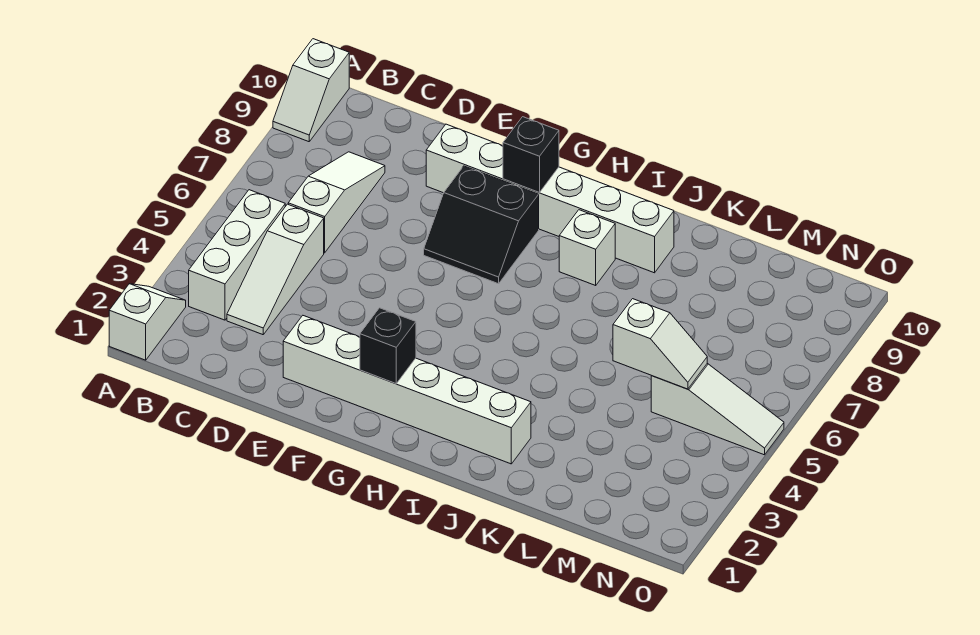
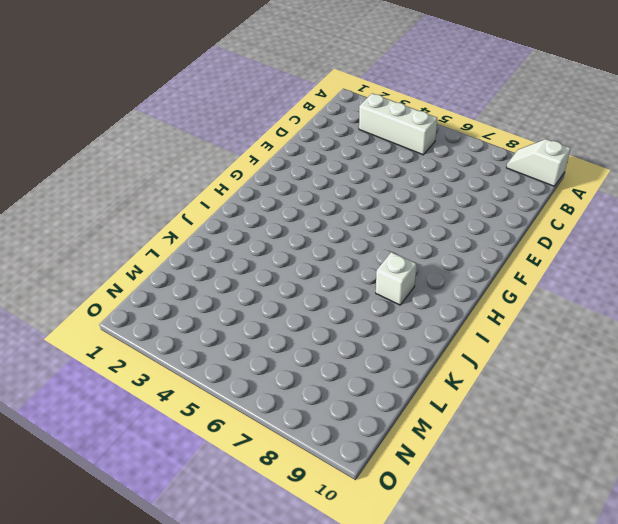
none -> white 1x2 slope [109,284,186,360]
none -> white 1x3 slope [227,204,324,335]
none -> white 1x3 slope [288,152,385,253]

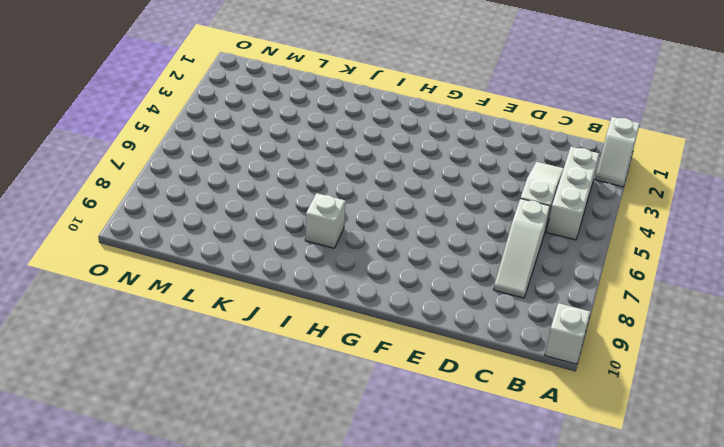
none -> white 1x6 brick [283,316,531,464]
none -> white 1x6 brick [426,124,674,273]
none -> black 2x2 slope [424,166,539,284]

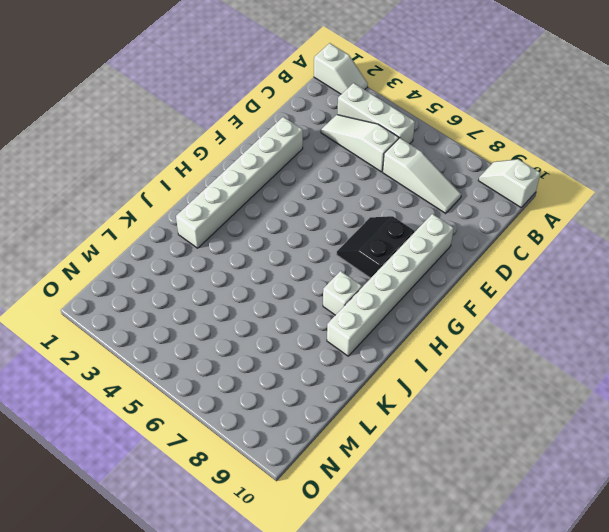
none -> white 1x3 slope [651,364,784,455]
none -> black 1x1 brick [360,308,416,384]
none -> black 1x1 brick [503,117,559,192]

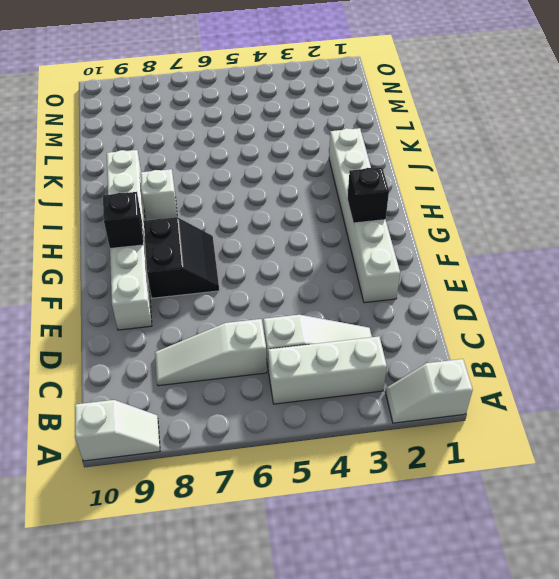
none -> white 1x3 slope [651,364,784,455]
none -> white 1x2 slope [613,299,707,389]

